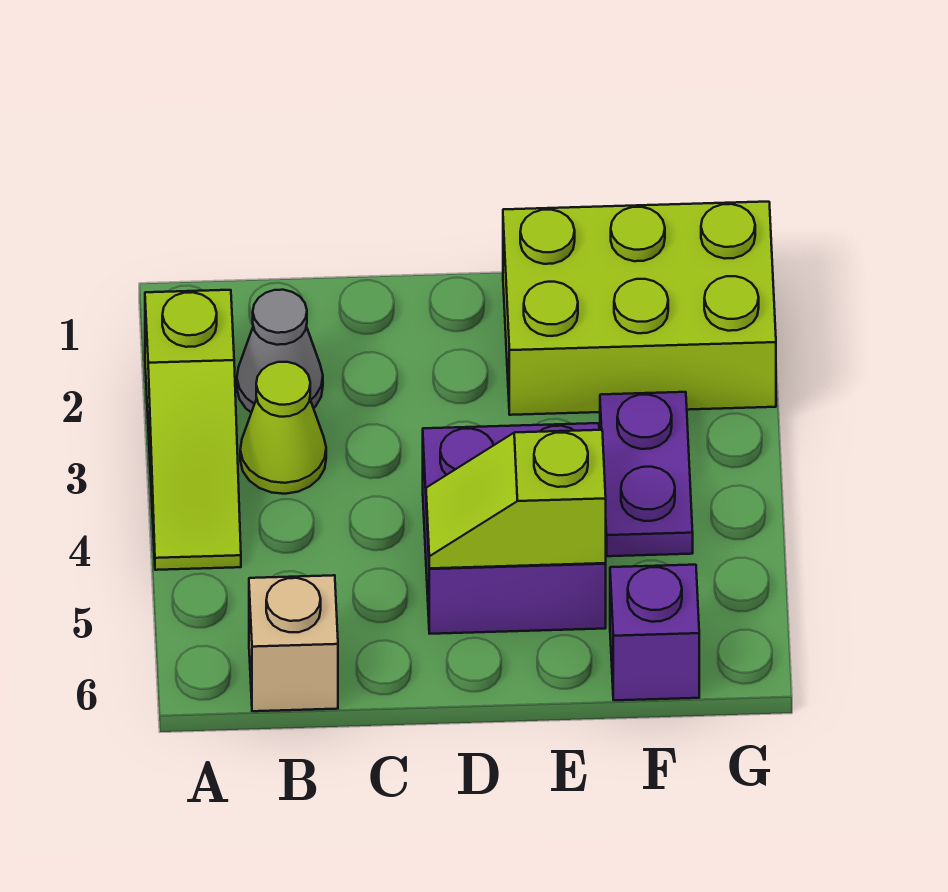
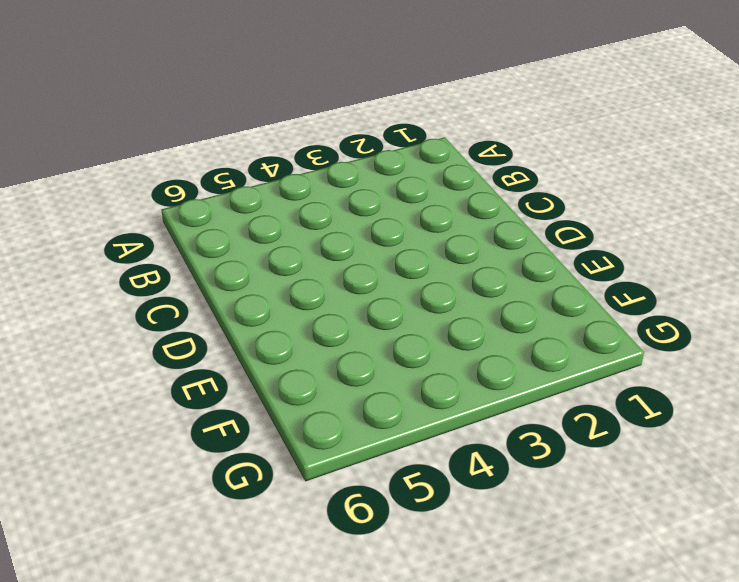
none -> lime 1x3 slope [145,290,241,570]
none -> grey 1x1 cone [237,290,323,412]

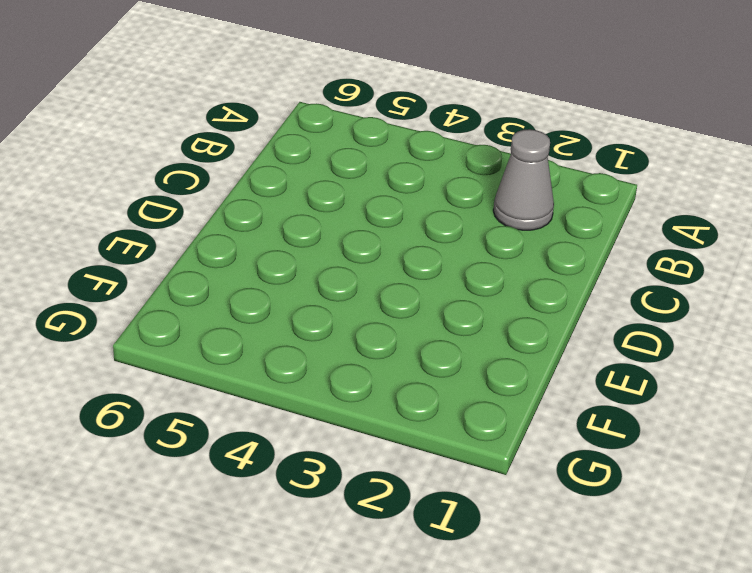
none -> lime 1x3 slope [145,290,241,570]
none -> lime 1x1 cone [240,362,326,494]

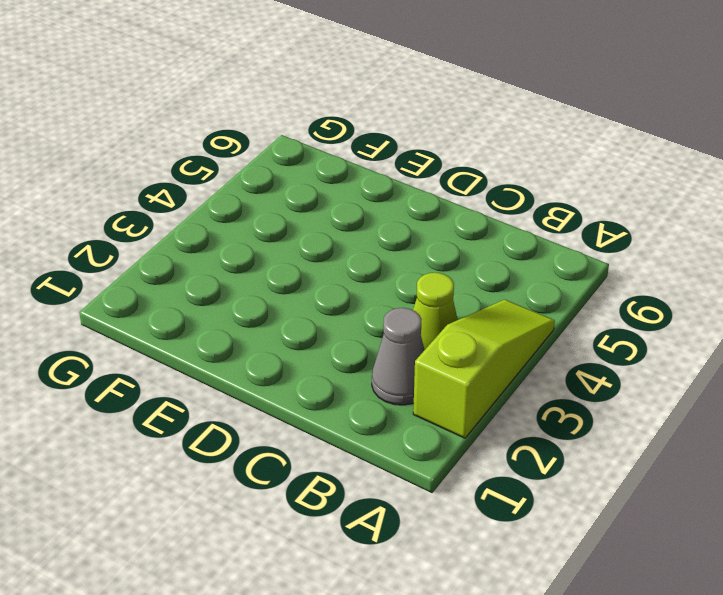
none -> tan 1x1 brick [249,575,338,711]
none -> purple 2x2 brick [423,423,606,634]

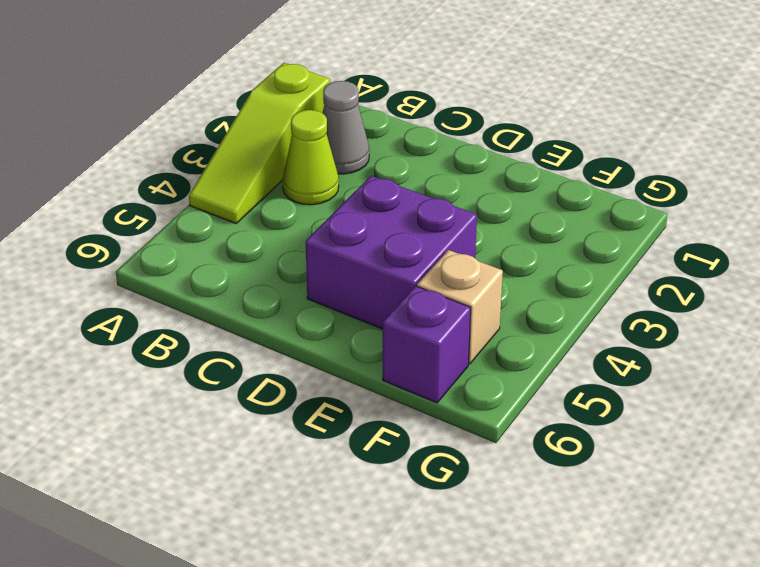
tan 1x1 brick [417,250,503,364] -> tan 1x1 brick moved to [249,575,338,711]
none -> lime 2x3 brick [503,202,776,415]
none -> purple 1x2 plate [600,392,693,556]

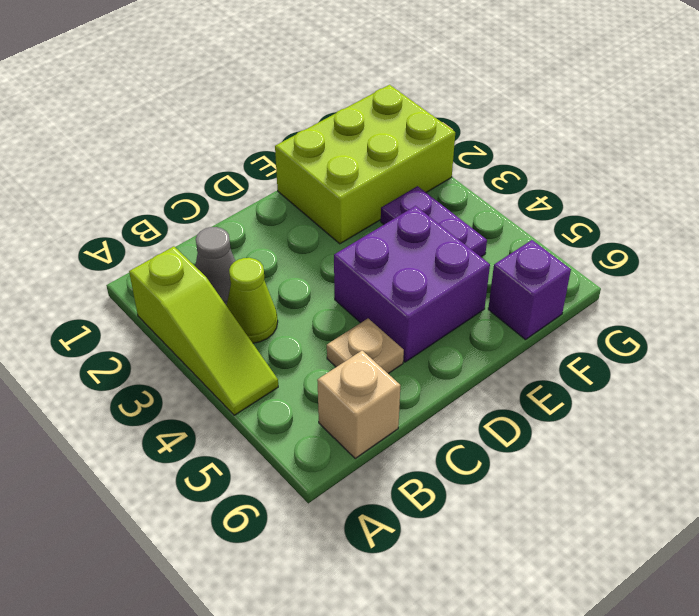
tan 1x1 plate [327,319,404,374] -> none
none -> lime 1x2 slope [426,430,606,568]

